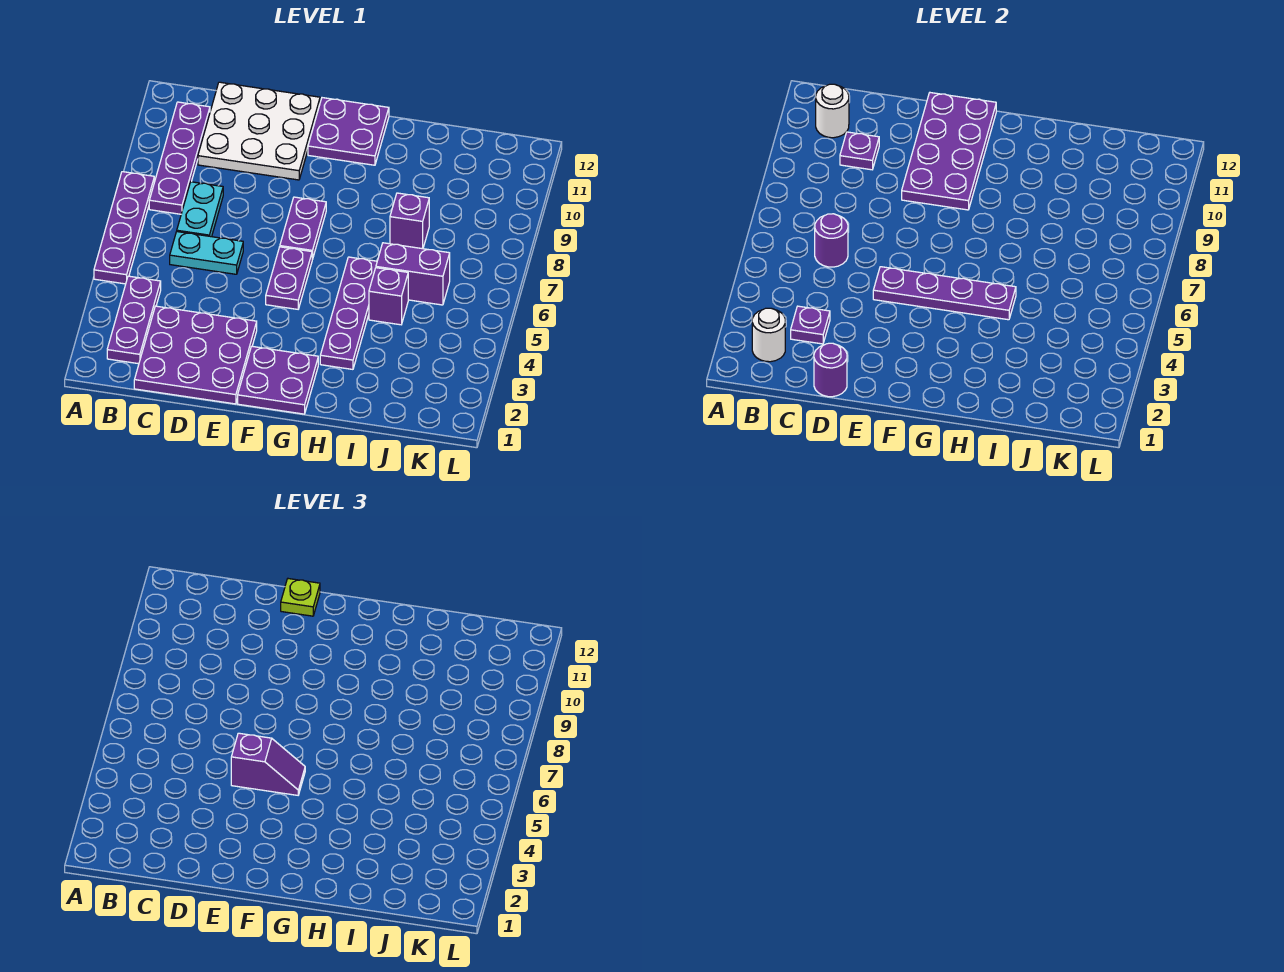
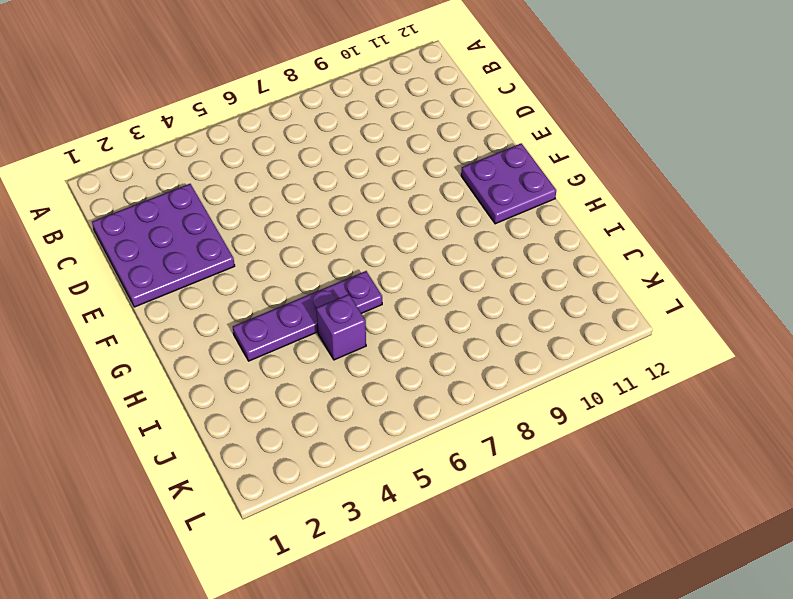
none -> purple 1x4 plate [94,172,154,284]
none -> purple 1x3 plate [107,276,161,364]
none -> purple 1x4 plate [149,102,210,214]

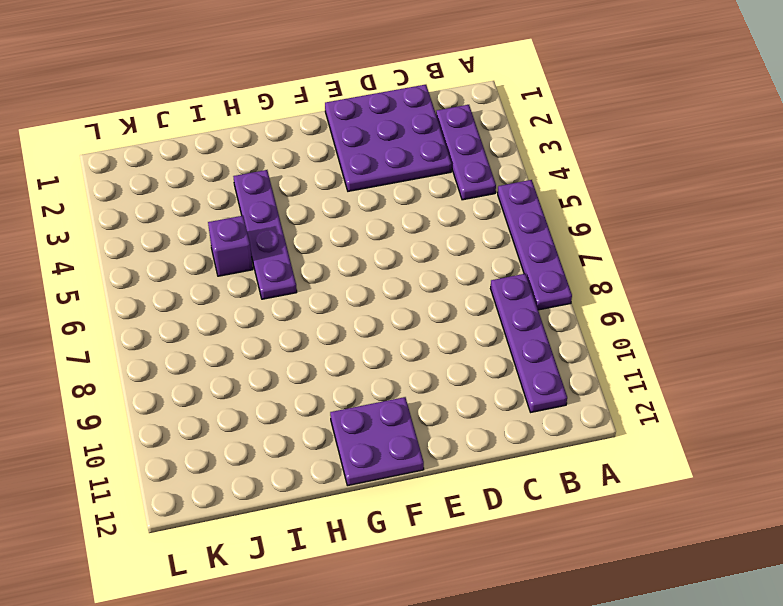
none -> cyan 1x2 plate [170,232,243,274]
none -> cyan 1x2 plate [177,182,223,237]
none -> white 3x3 plate [198,82,320,180]

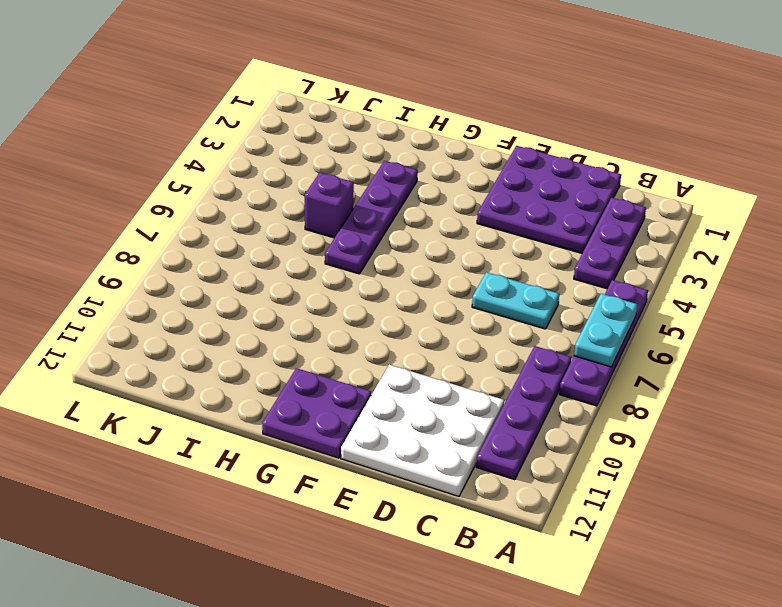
cyan 1x2 plate [574,294,638,367] -> cyan 1x2 plate moved to [177,182,223,237]
none -> purple 2x2 plate [238,346,318,414]
none -> purple 1x2 plate [266,247,312,309]
none -> purple 1x2 plate [280,197,326,259]

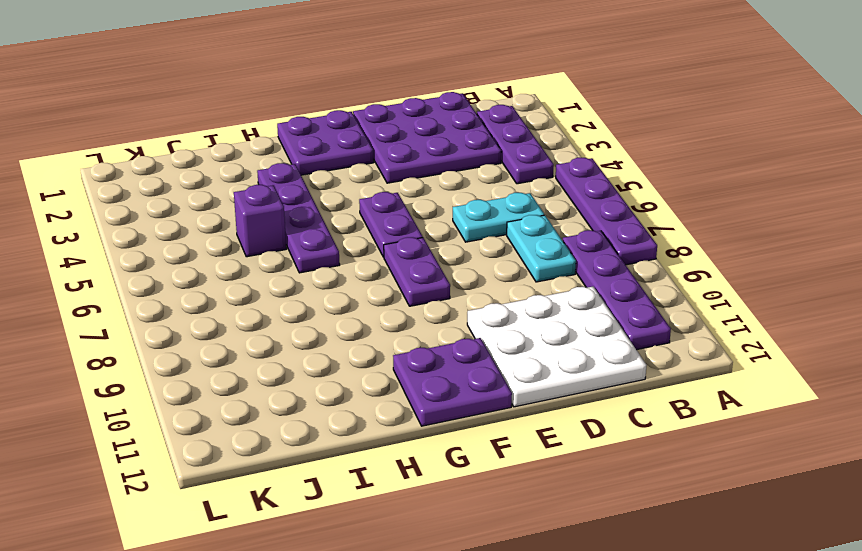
none -> purple 1x2 brick [376,243,450,305]
none -> purple 1x1 brick [390,193,429,249]
none -> white 1x1 round brick [752,308,785,362]

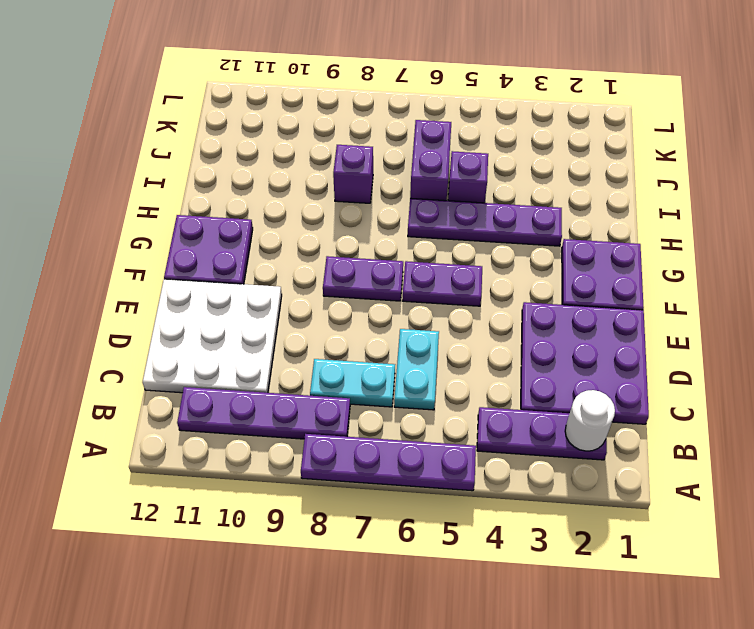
none -> white 1x1 round brick [816,84,849,138]
none -> purple 1x1 plate [791,306,830,344]
none -> purple 1x1 round brick [815,214,848,267]

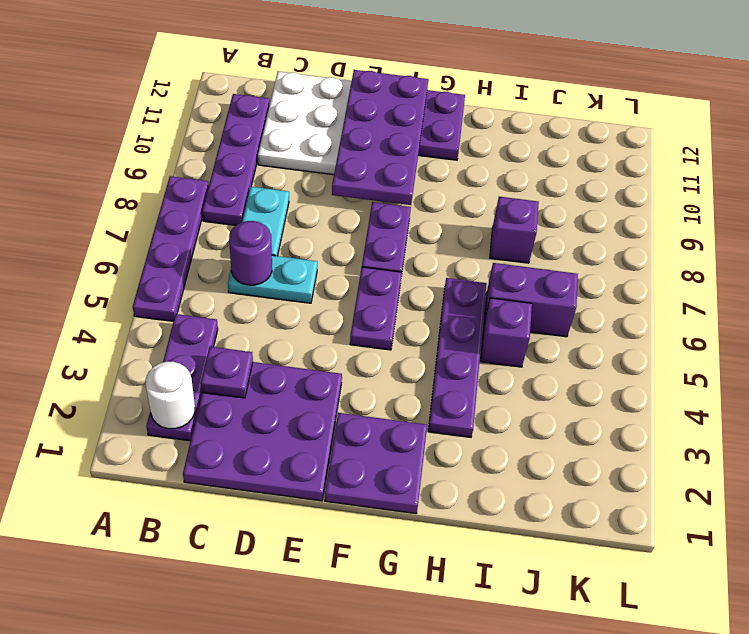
none -> white 1x1 round brick [816,84,849,138]
none -> purple 1x1 plate [840,132,879,170]
none -> purple 1x1 round brick [814,343,847,397]

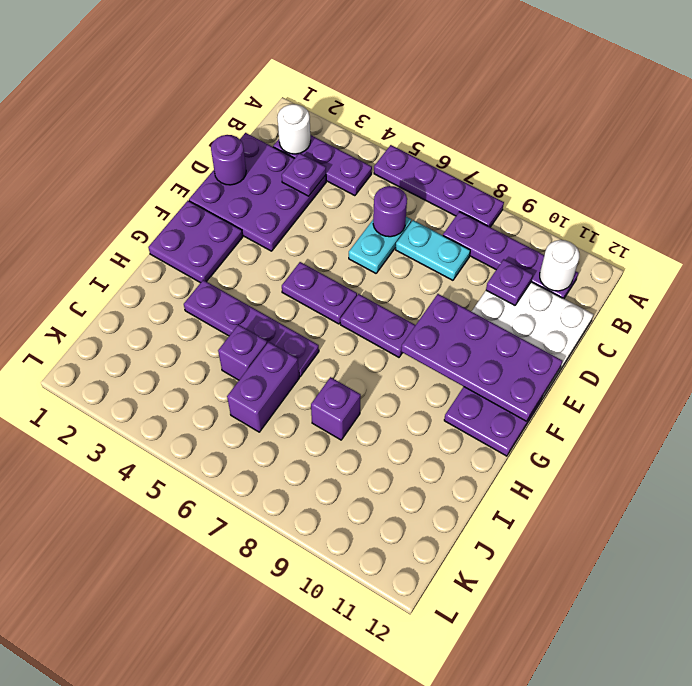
none -> purple 1x4 plate [873,267,1016,320]
none -> purple 1x2 slope [231,733,305,795]
none -> lime 1x1 plate [281,579,320,616]

